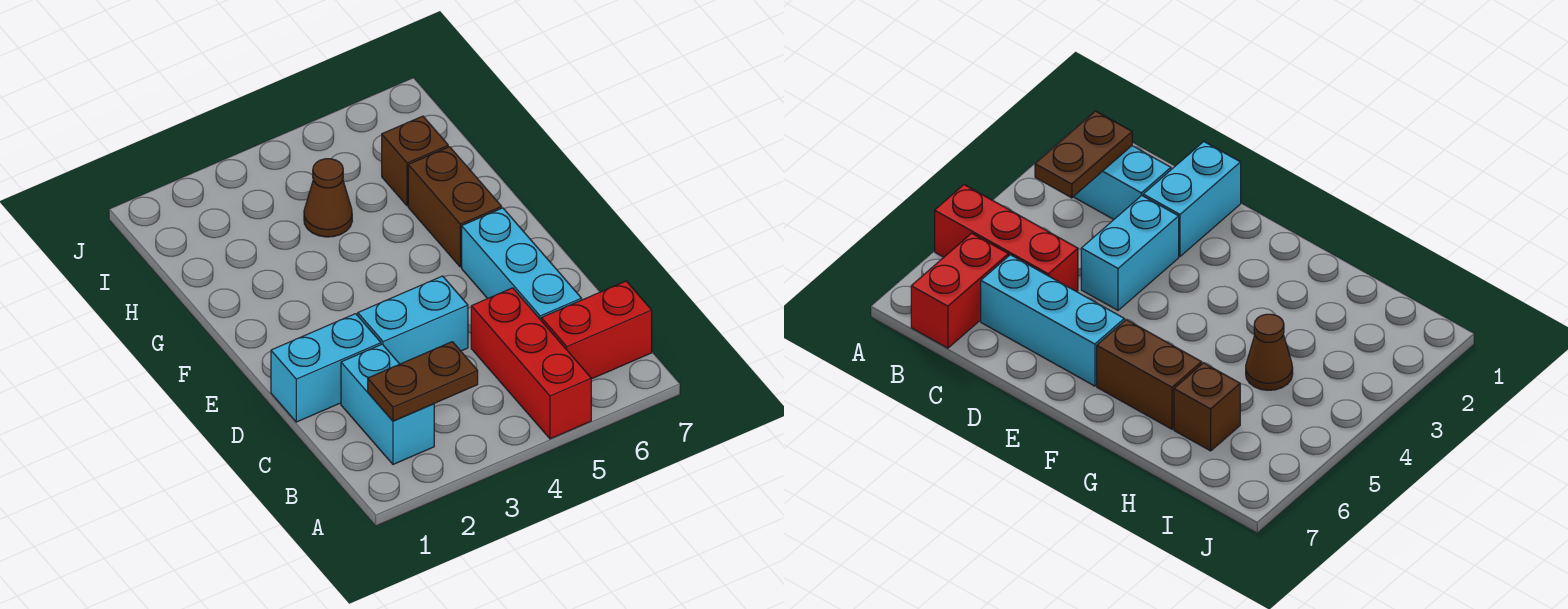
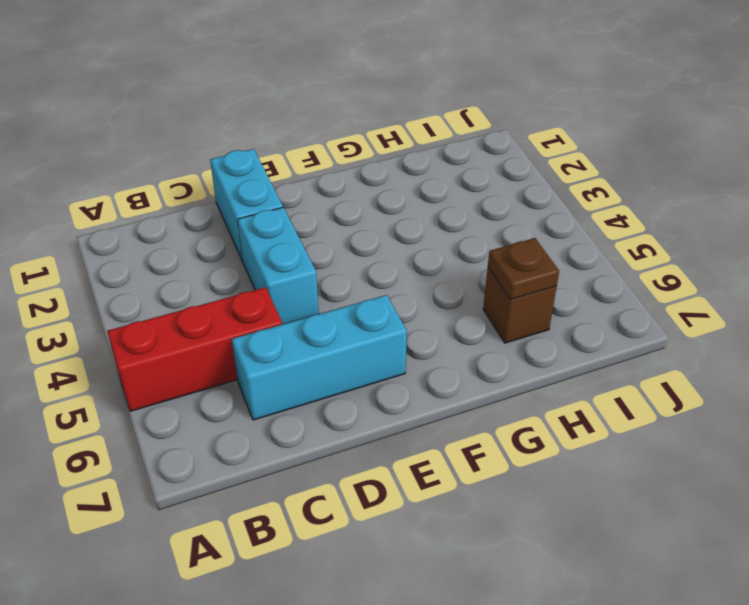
brown 1x1 plate [488,238,559,300] -> none
none -> cyan 1x2 brick [341,344,434,464]
none -> red 1x2 brick [541,281,652,379]

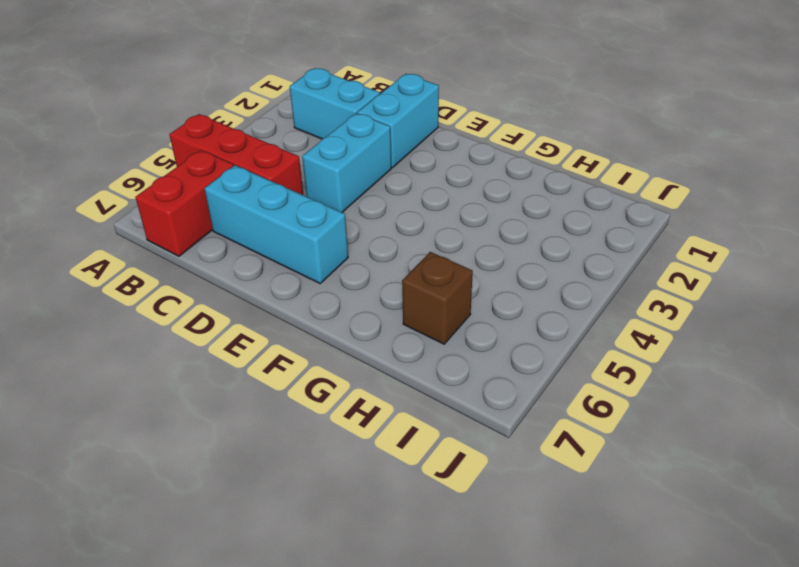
none -> brown 1x2 brick [408,147,502,267]
none -> brown 1x1 cone [304,159,352,237]

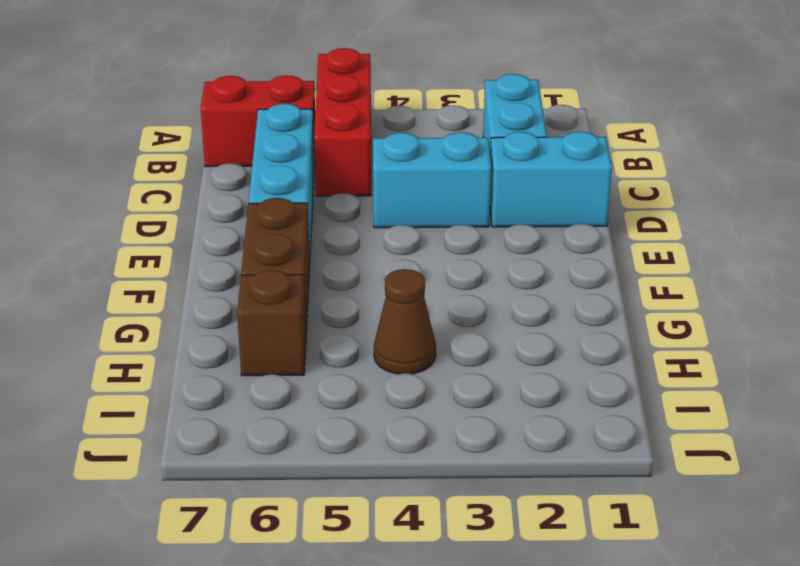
none -> brown 1x2 plate [368,342,478,421]

